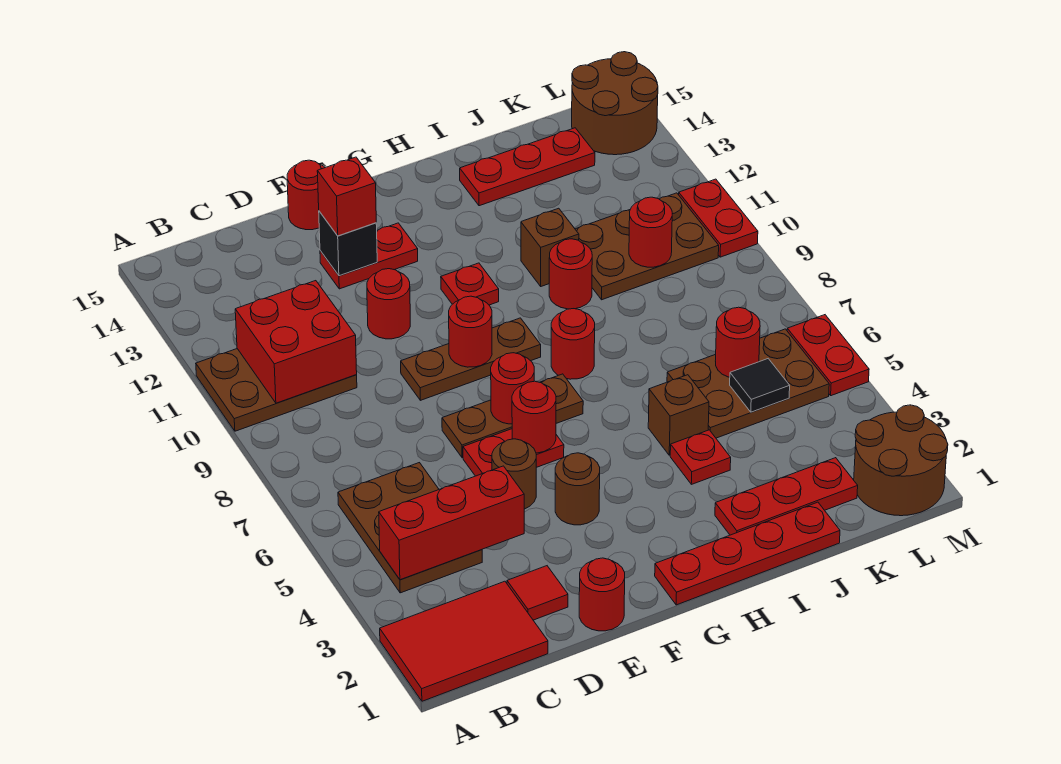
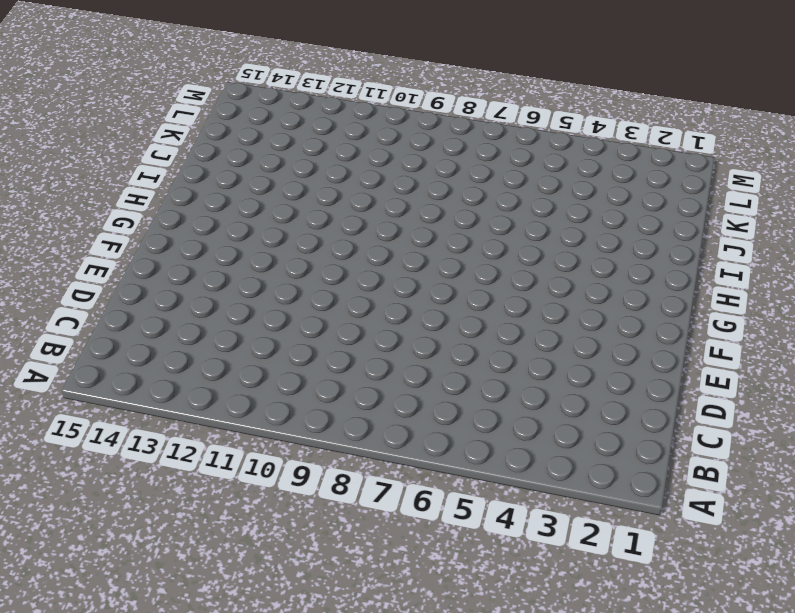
none -> red 2x3 tile [380,581,548,701]
none -> brown 2x3 plate [196,349,357,431]
none -> brown 2x3 plate [338,463,482,593]
none -> red 1x1 tile [507,566,568,620]

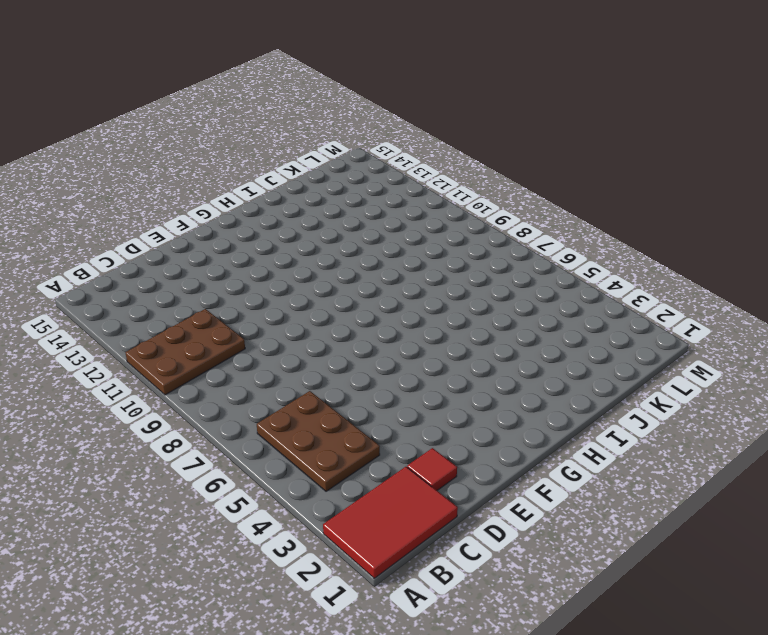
none -> red 1x1 round brick [579,558,625,631]
none -> brown 1x1 round brick [492,439,536,509]
none -> red 1x2 plate [463,429,564,476]
none -> brown 1x3 plate [442,374,583,458]

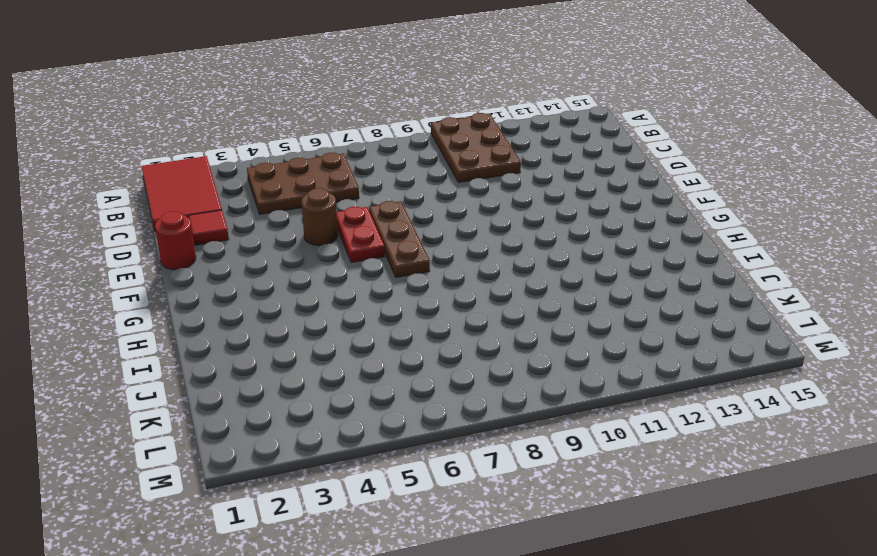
none -> brown 1x3 plate [401,318,541,400]
none -> red 1x1 round brick [367,269,410,339]
none -> red 1x2 plate [320,223,418,289]
none -> red 1x1 round brick [287,160,325,230]

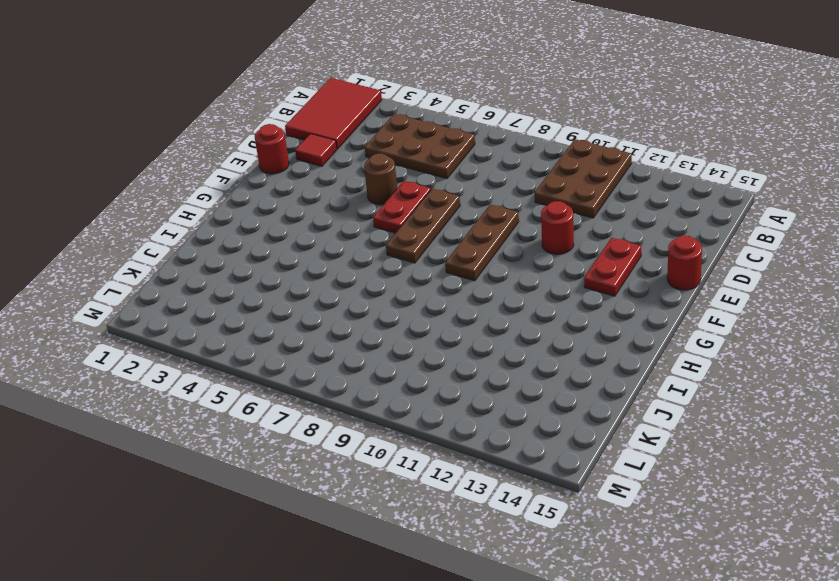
none -> brown 1x1 round brick [555,453,600,525]
none -> red 1x4 plate [655,502,840,605]
none -> red 1x1 plate [441,263,499,305]
none -> red 1x1 round brick [551,309,595,379]

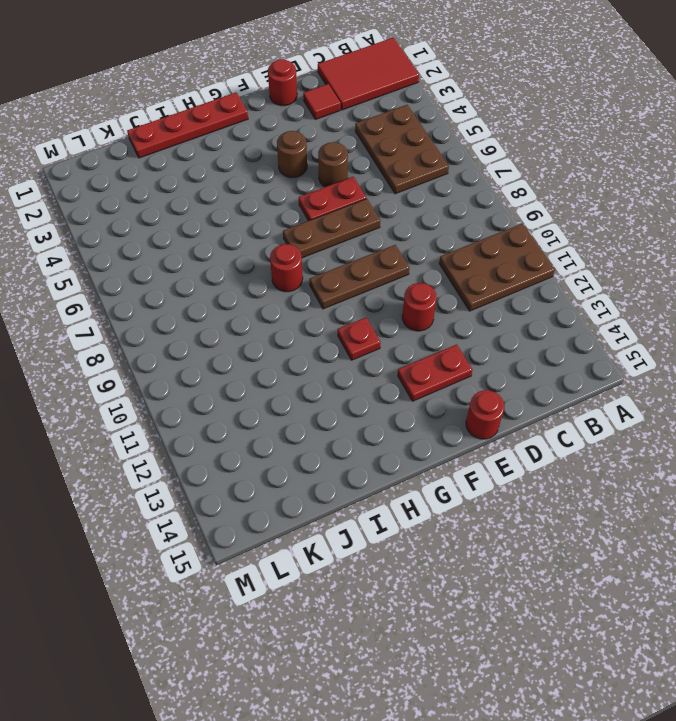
none -> red 1x3 plate [715,458,858,535]
none -> red 1x1 plate [670,430,731,484]
none -> brown 1x1 brick [648,375,709,455]
none -> red 1x1 round brick [549,239,592,309]

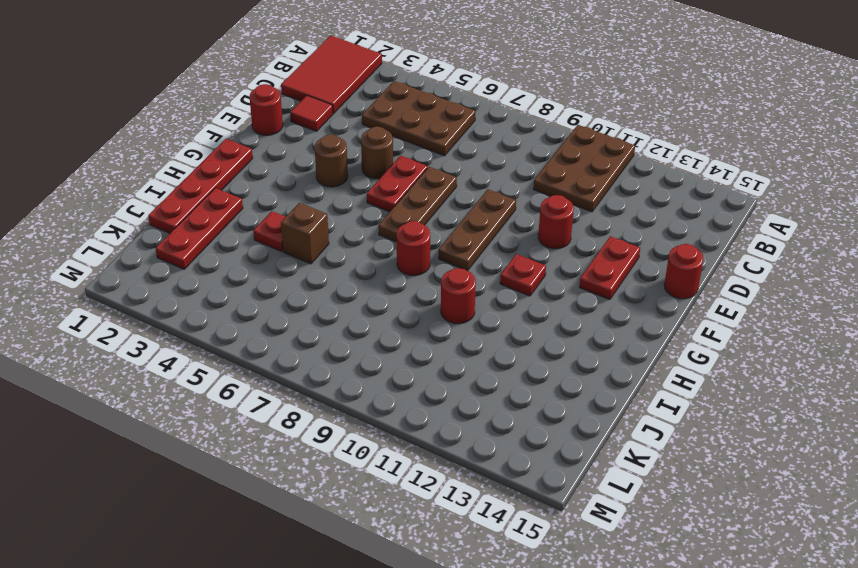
none -> brown 1x1 brick [521,208,579,286]
none -> red 1x3 plate [460,128,595,206]
none -> brown 2x3 plate [667,329,829,438]
none -> brown 2x3 plate [575,193,719,300]

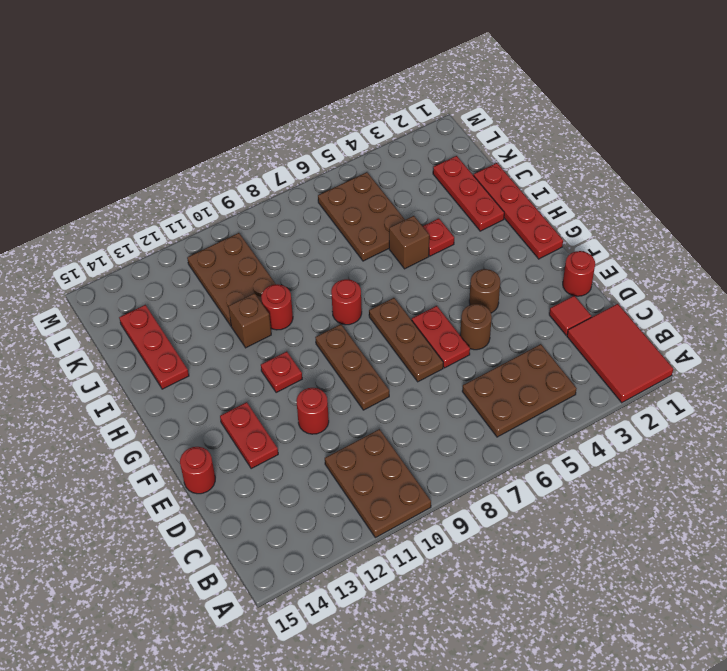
none -> brown 2x2 round brick [854,405,948,516]
none -> brown 2x2 round brick [572,52,658,155]
none -> red 1x2 plate [787,315,869,396]
none -> red 1x2 plate [679,179,758,257]

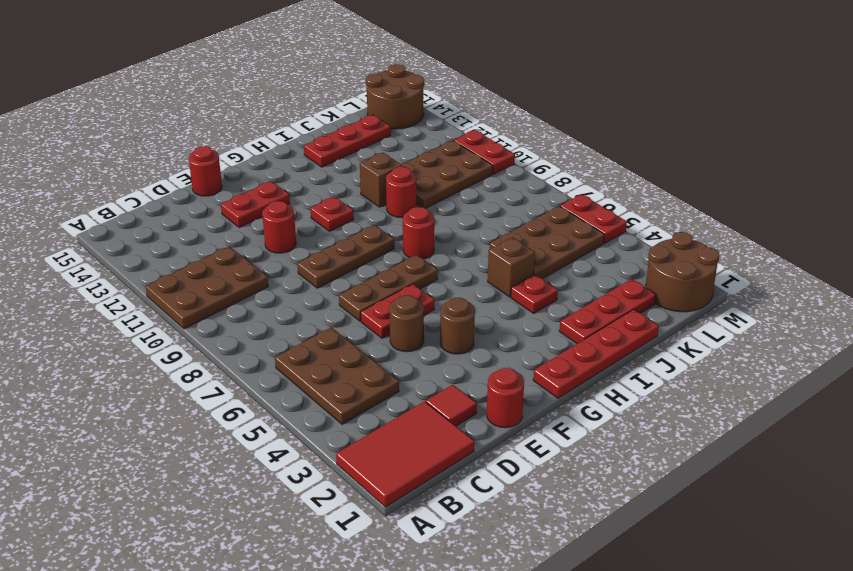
none -> red 1x3 brick [379,466,524,580]
none -> red 2x2 brick [235,281,357,403]
none -> black 1x1 brick [319,211,377,276]
none -> red 1x1 round brick [512,381,556,453]

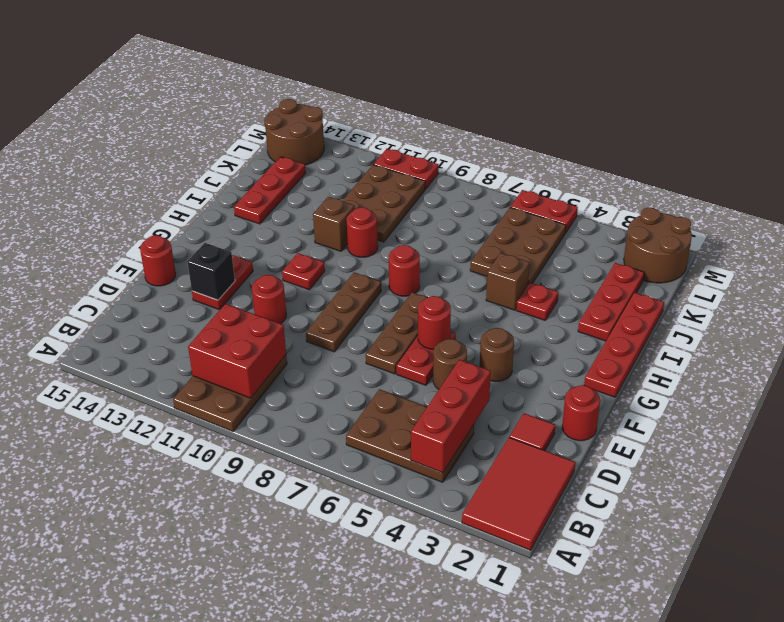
none -> red 1x1 round brick [491,353,534,424]
none -> red 1x1 round brick [449,296,492,367]
none -> black 1x1 tile [730,359,790,412]
none -> red 1x1 round brick [716,307,760,377]

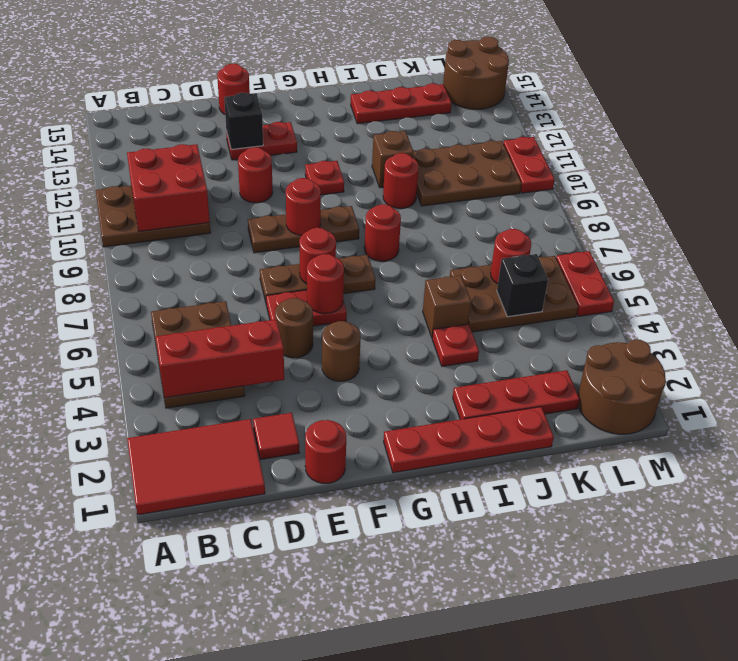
black 1x1 brick [497,254,548,317] -> black 1x1 tile [730,359,790,412]
none -> red 1x1 round brick [629,197,672,267]
none -> red 1x1 brick [317,157,376,236]

